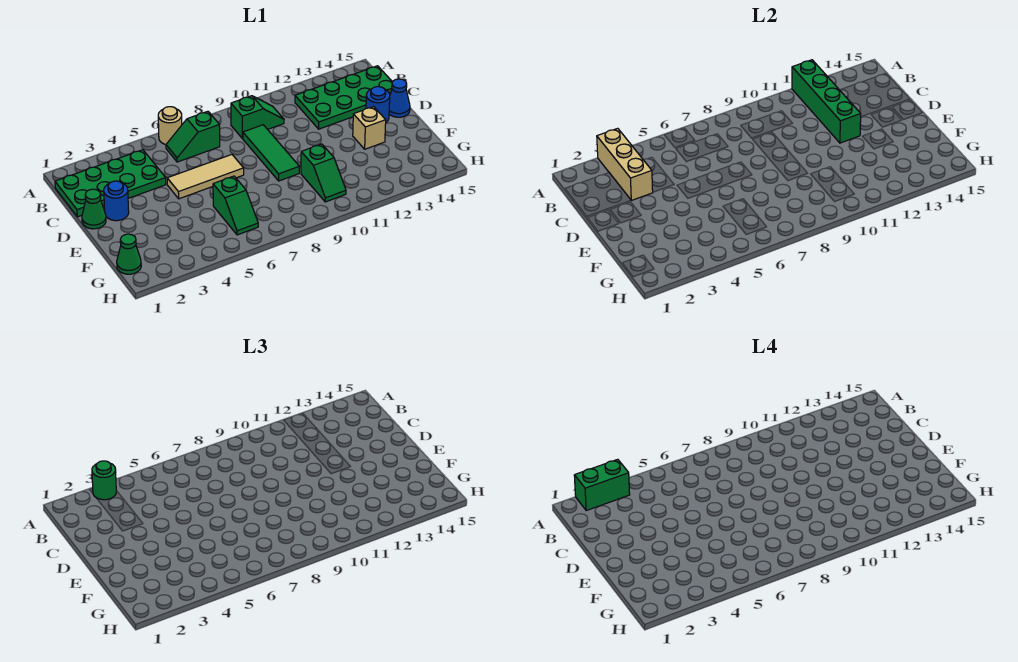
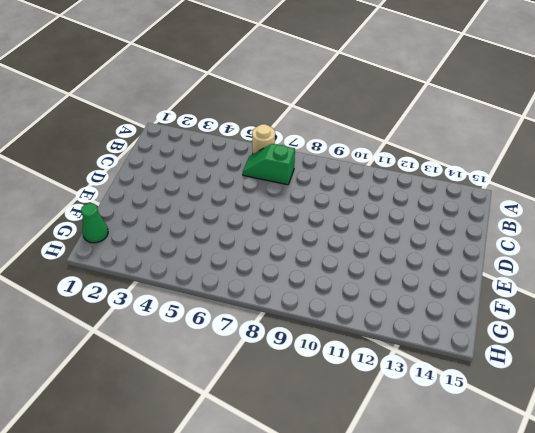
none -> green 2x4 plate [55,150,166,217]
none -> green 1x2 slope [231,96,284,138]
none -> green 2x4 plate [295,66,392,129]

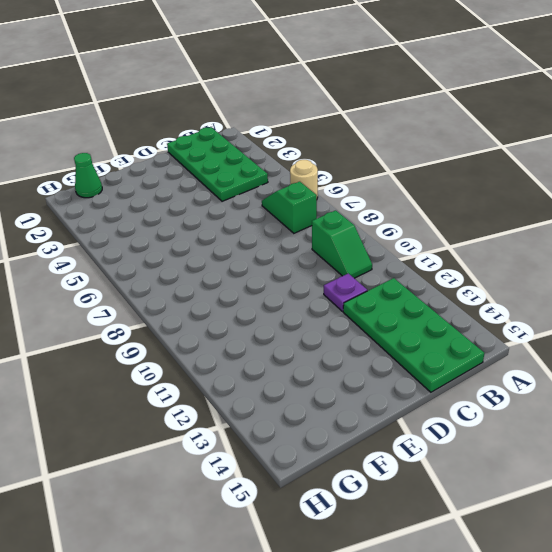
purple 1x1 plate [324,273,367,311] -> none
none -> green 1x3 tile [243,125,299,181]
none -> green 1x1 cone [82,189,106,229]
none -> blue 1x1 round brick [104,181,129,221]

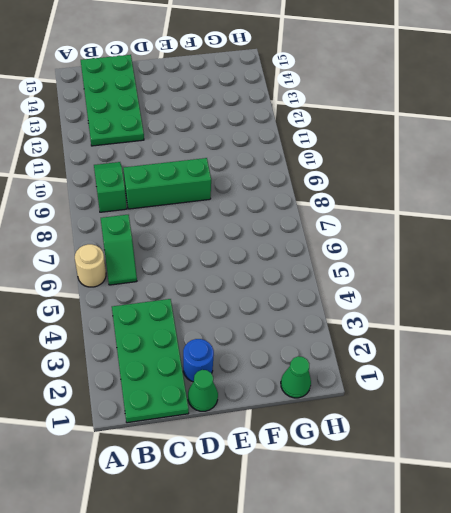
green 1x3 brick [123,158,211,209] -> green 1x3 tile [243,125,299,181]
none -> tan 1x3 tile [167,155,244,199]
none -> blue 1x1 round brick [366,87,390,122]
none -> blue 1x1 cone [389,79,410,117]

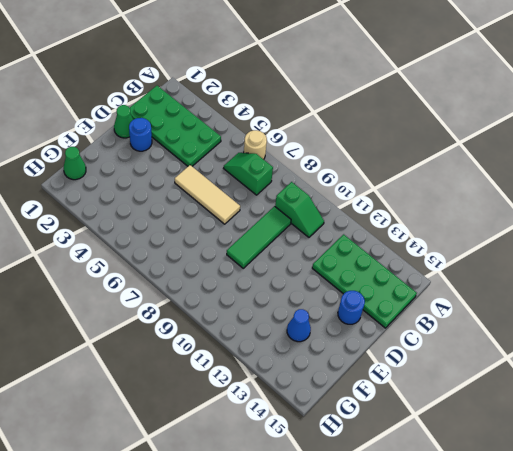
blue 1x1 cone [287,309,311,342] -> blue 1x1 cone moved to [389,79,410,117]
none -> tan 1x1 brick [353,107,386,149]
none -> green 1x2 slope [213,176,258,235]
none -> green 1x2 slope [301,144,346,202]

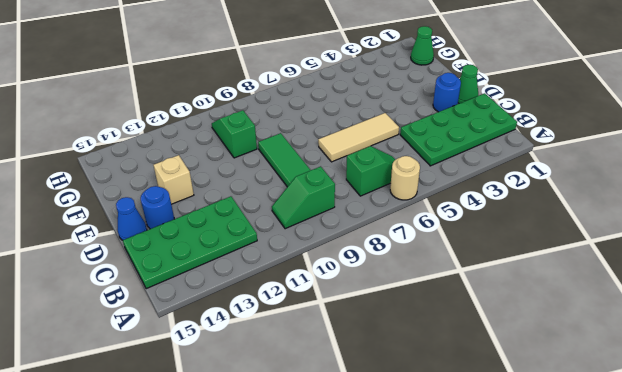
none -> green 1x2 slope [213,176,258,235]
none -> tan 1x3 brick [597,128,653,200]
none -> green 1x4 brick [792,60,861,143]

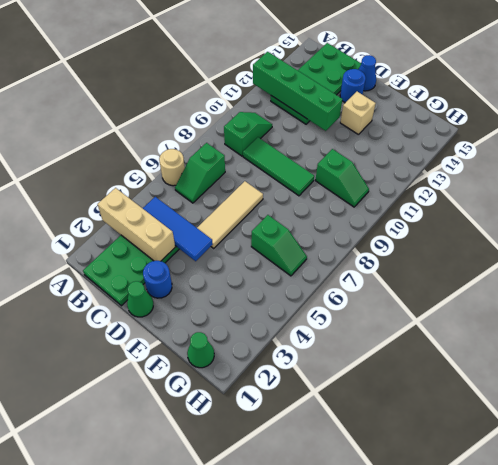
blue 1x3 tile [143,197,213,261] -> none
none -> green 1x1 round brick [92,461,116,500]
none -> green 1x2 brick [574,459,630,510]

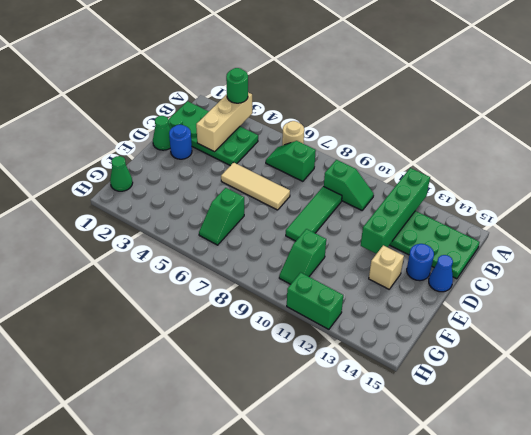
green 1x2 brick [287,273,343,329] -> green 1x2 brick moved to [574,459,630,510]

